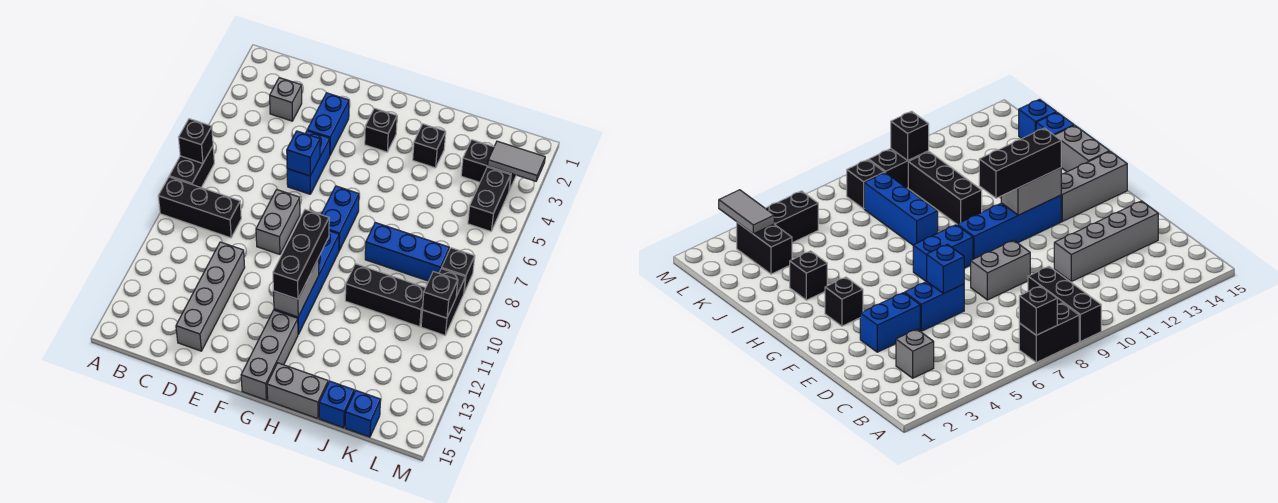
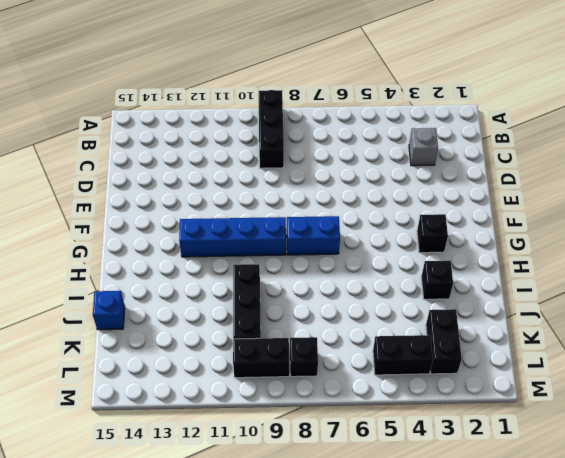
none -> black 1x2 brick [169,146,214,188]
none -> grey 1x4 brick [176,242,245,351]
none -> blue 1x2 brick [307,93,349,155]

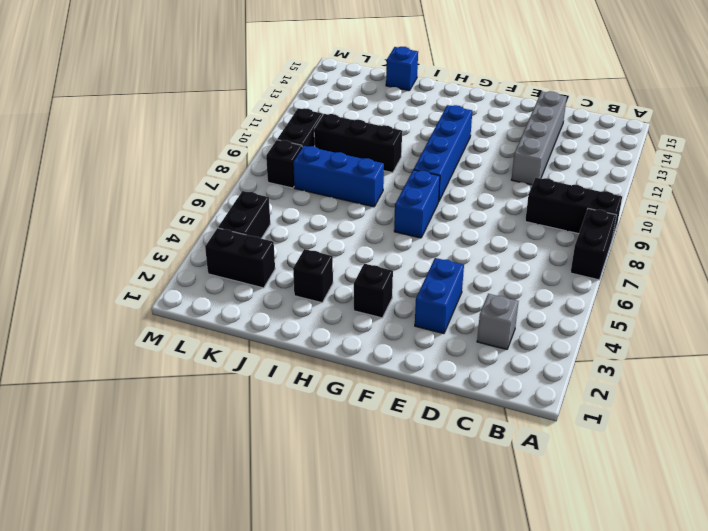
none -> blue 1x2 brick [287,131,330,194]
none -> grey 1x2 brick [256,190,300,254]
none -> grey 1x3 brick [241,310,298,400]

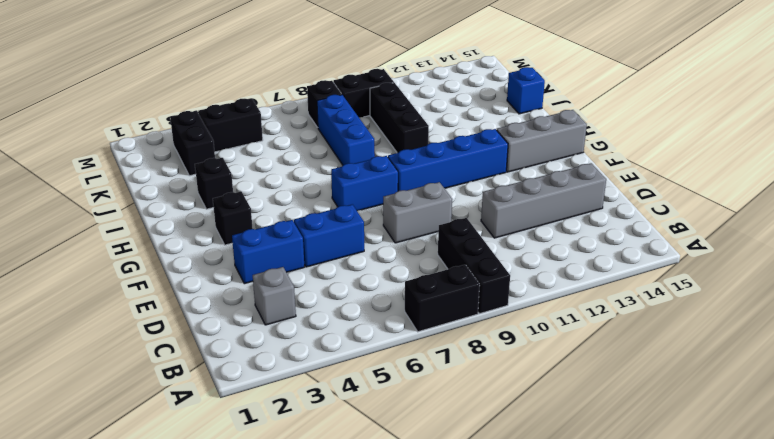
none -> grey 1x2 brick [267,363,328,419]
none -> blue 1x1 brick [345,391,381,437]
none -> black 1x1 brick [179,119,213,163]

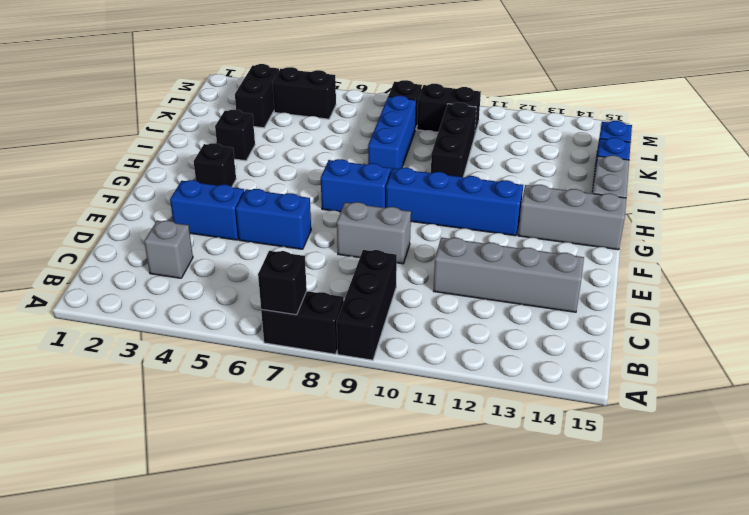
none -> blue 1x1 brick [287,131,320,176]
none -> grey 1x2 brick [273,258,319,317]
none -> grey 1x2 tile [488,141,545,181]

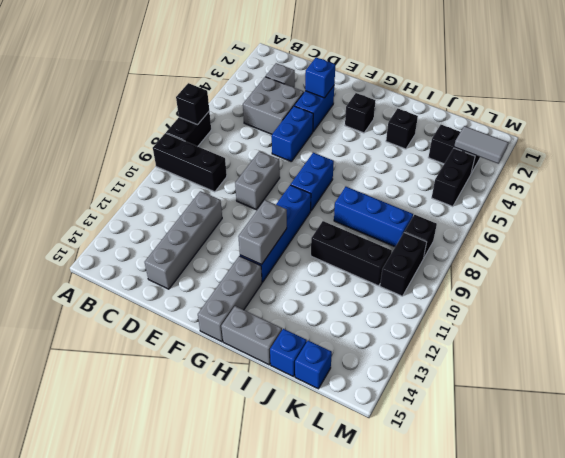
grey 2x2 brick [243,77,304,134] -> none
blue 1x1 brick [305,57,335,98] -> blue 1x1 brick moved to [287,131,320,176]
none -> black 1x1 brick [422,272,458,318]
none -> black 1x3 brick [273,210,329,299]

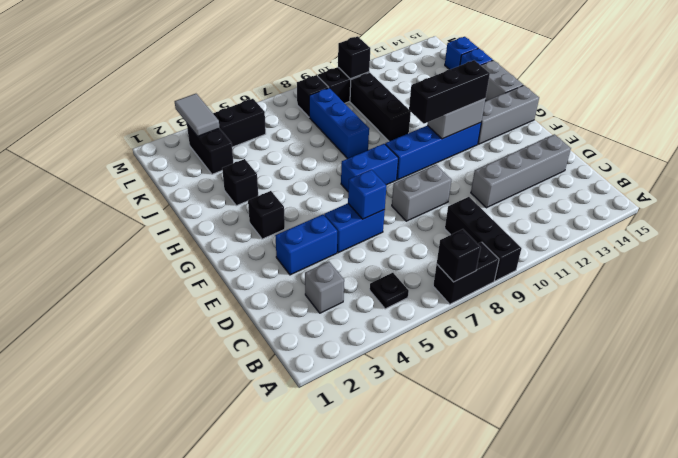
black 1x1 plate [370,273,409,309] -> none

